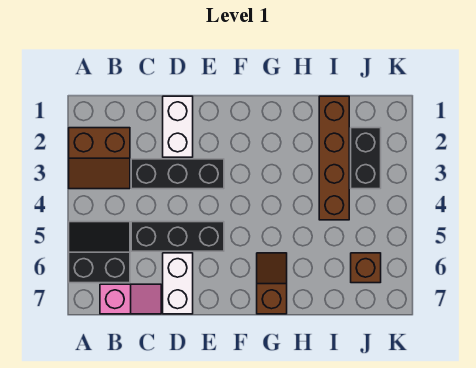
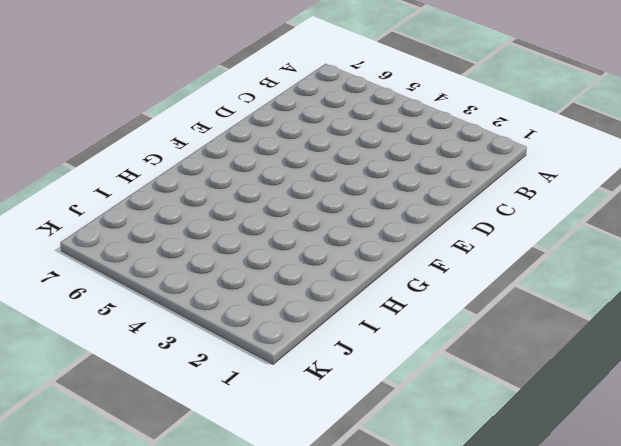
none -> brown 2x2 slope [69,128,130,189]
none -> black 2x2 slope [69,222,130,283]

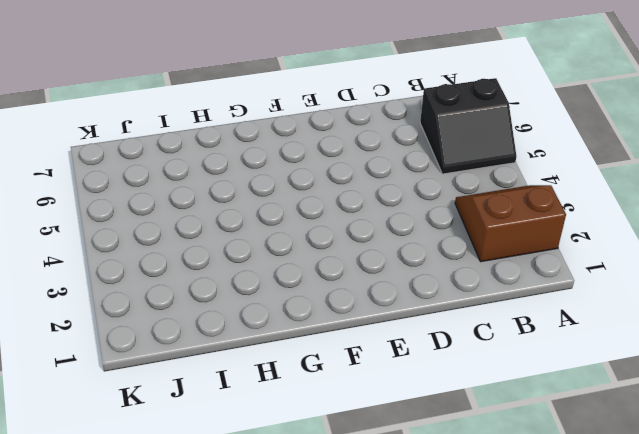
none -> pink 1x2 slope [100,284,161,314]
none -> black 1x3 brick [131,159,224,189]

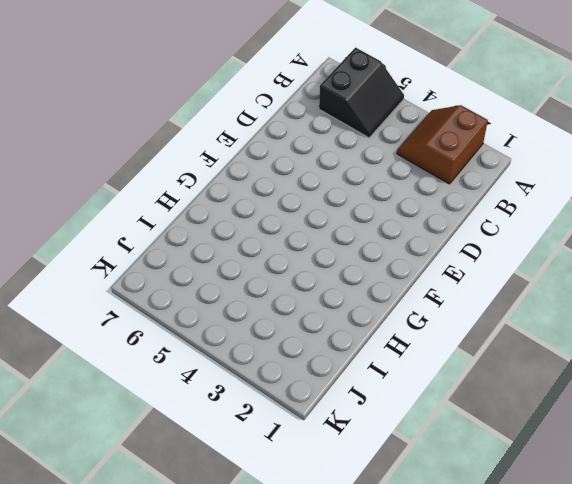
none -> pink 1x2 slope [100,284,161,314]
none -> black 1x3 brick [131,159,224,189]

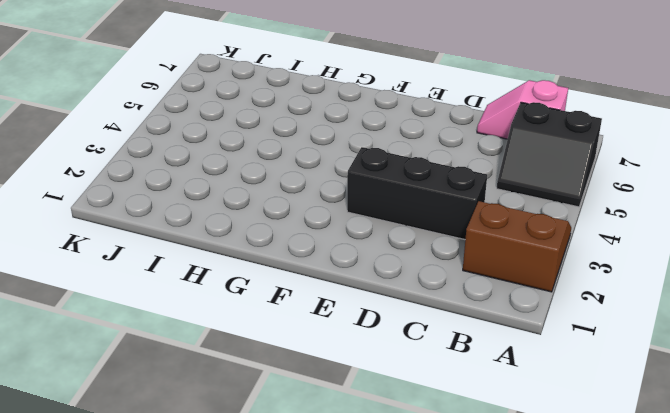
none -> black 1x3 brick [131,222,224,251]
none -> white 1x2 brick [163,96,193,157]

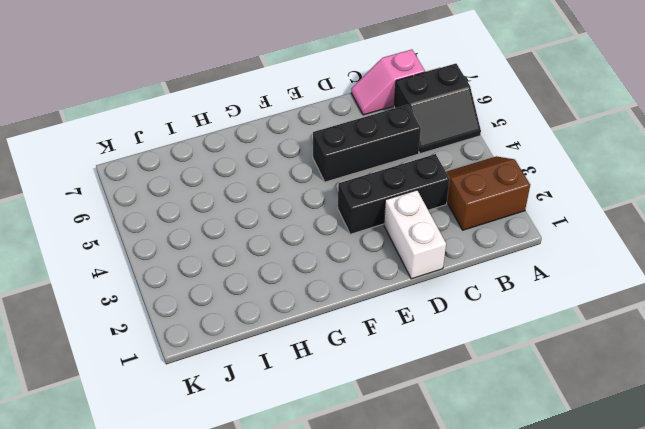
none -> white 1x2 brick [163,253,193,314]
none -> brown 1x2 slope [257,253,287,314]

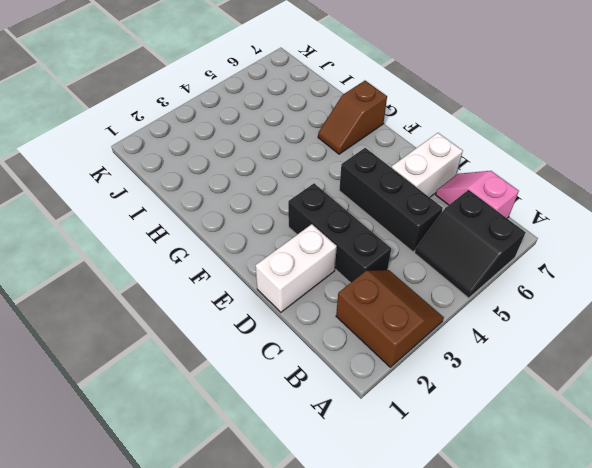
none -> brown 1x4 brick [319,96,349,220]
none -> black 1x2 brick [351,128,381,189]

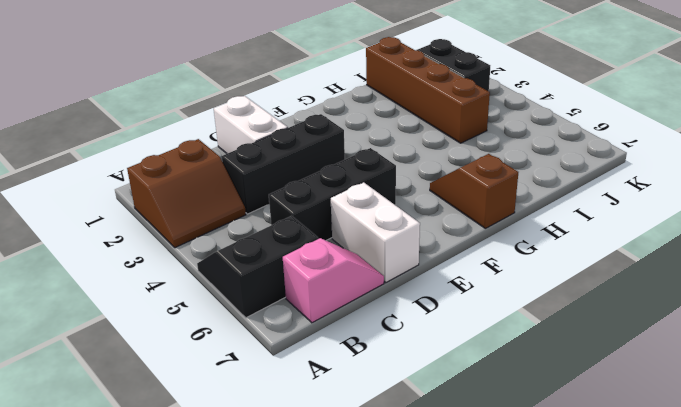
none -> brown 1x1 brick [351,253,381,283]

